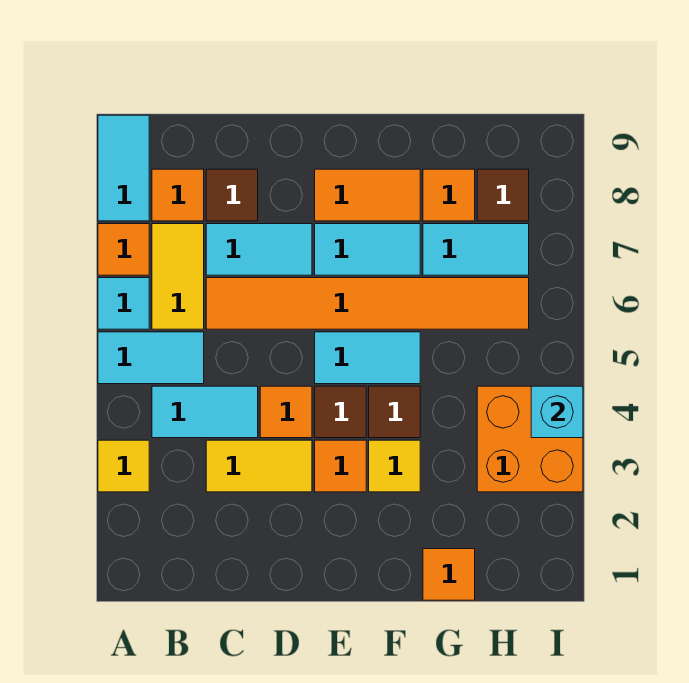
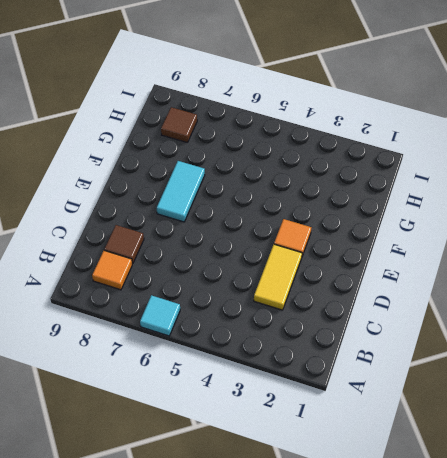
none -> yellow 1x1 tile [98,440,149,492]
none -> cyan 1x2 tile [98,332,204,384]
none -> orange 1x1 tile [98,224,149,275]

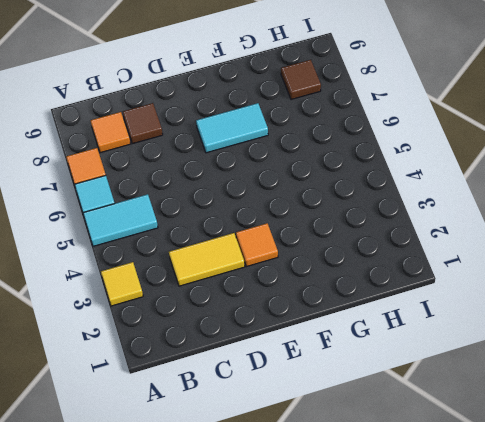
none -> cyan 1x2 tile [98,115,149,221]
none -> cyan 1x2 tile [152,386,258,438]
none -> yellow 1x2 tile [152,224,204,329]

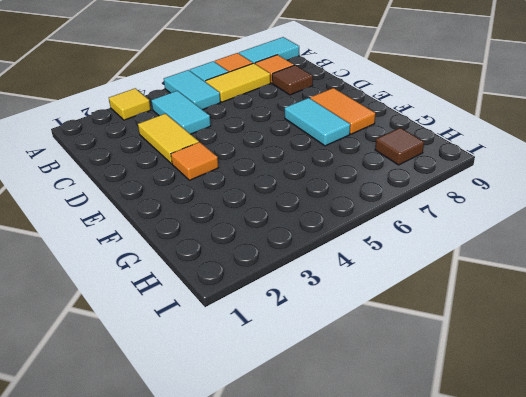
none -> orange 1x6 tile [206,278,529,329]
none -> cyan 1x2 tile [206,224,312,275]
none -> orange 1x1 tile [260,386,312,438]

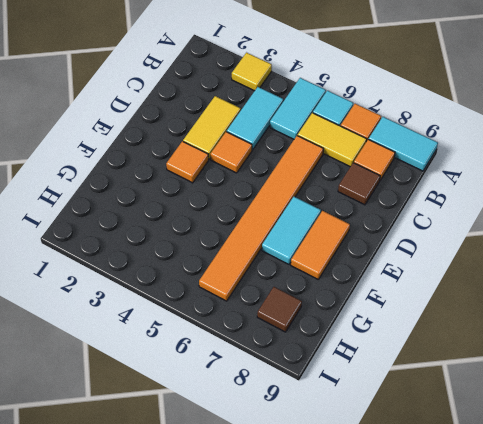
none -> cyan 1x2 tile [206,224,312,275]
none -> brown 1x1 tile [315,386,366,438]
none -> cyan 1x2 tile [315,332,420,384]

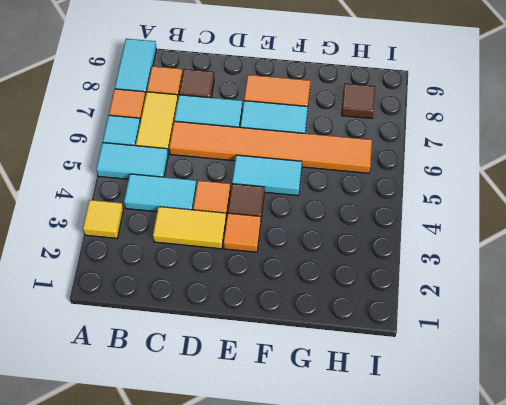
none -> yellow 1x1 tile [369,440,420,492]
none -> brown 1x1 tile [369,386,420,438]
none -> orange 1x1 tile [423,549,475,600]

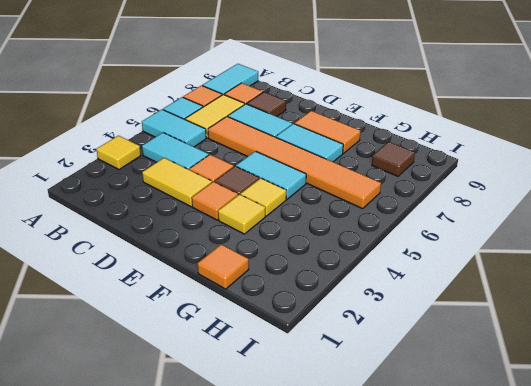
yellow 1x1 tile [241,178,286,216] -> brown 1x1 tile [369,386,420,438]
none -> cyan 1x2 tile [423,224,529,275]
none -> orange 1x1 tile [423,169,475,221]
none -> orange 2x2 brick [477,386,583,492]

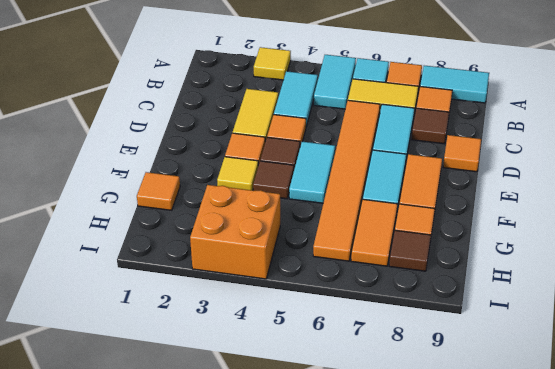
orange 1x1 tile [443,135,481,172] -> none
orange 1x2 tile [351,199,397,266] -> cyan 1x2 tile [423,224,529,275]
none -> cyan 1x1 brick [531,386,583,438]

